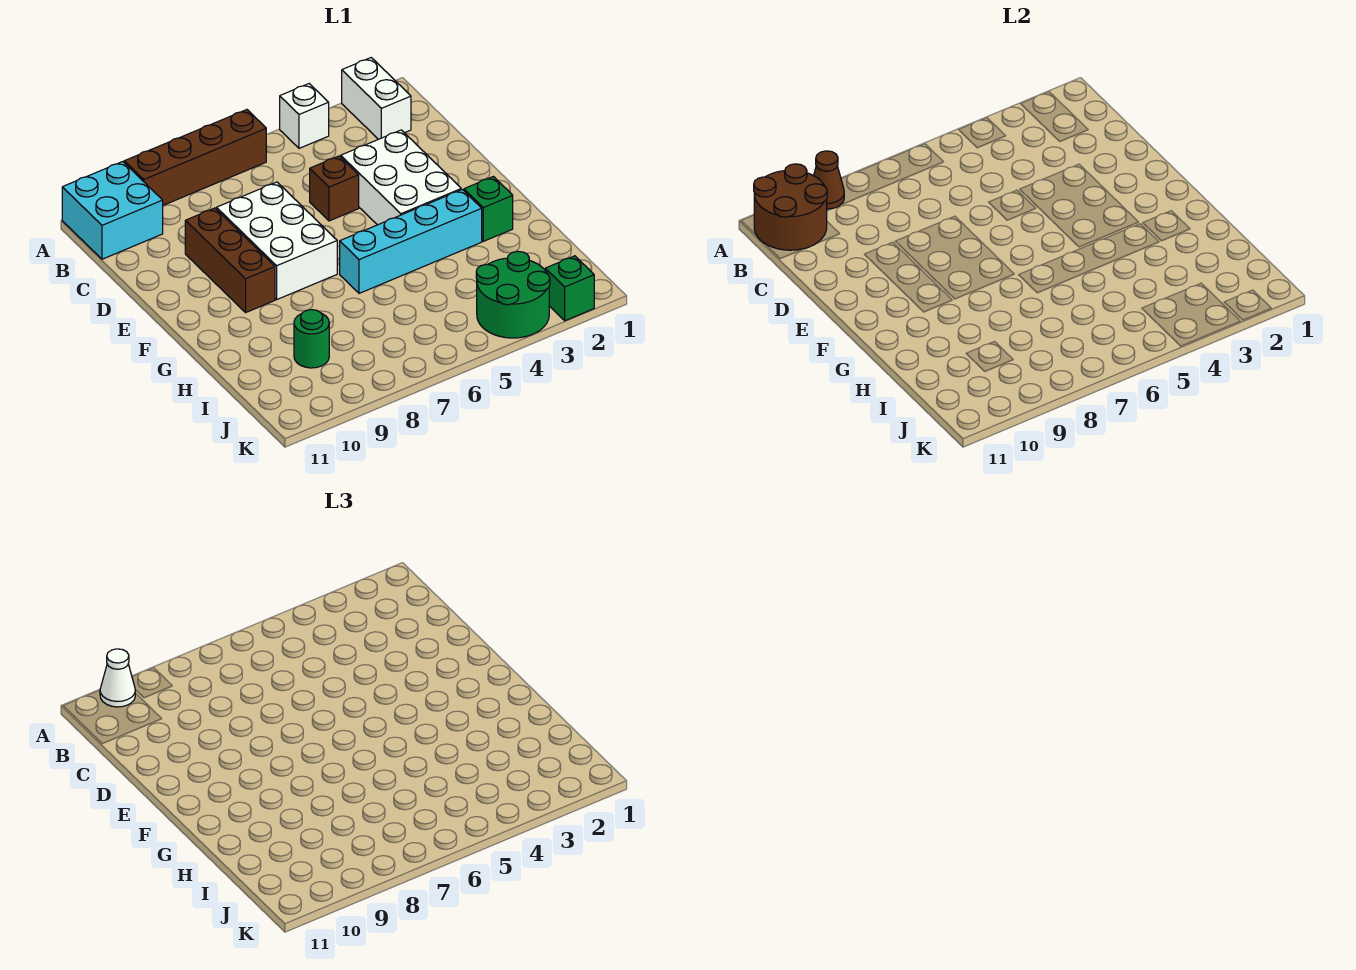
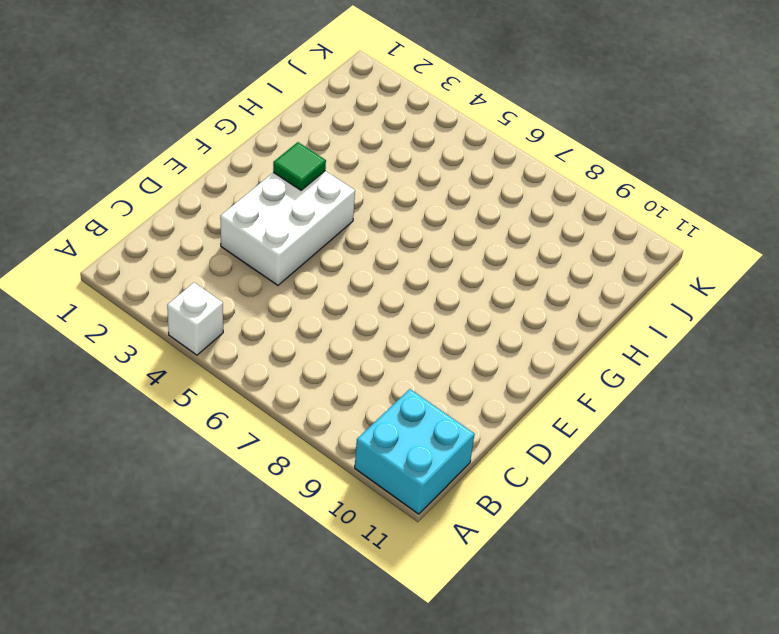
green 1x1 tile [273,142,326,190] -> none
none -> white 1x2 brick [342,58,411,139]
none -> brown 1x4 brick [124,110,266,205]
none -> brown 1x1 brick [310,156,359,221]

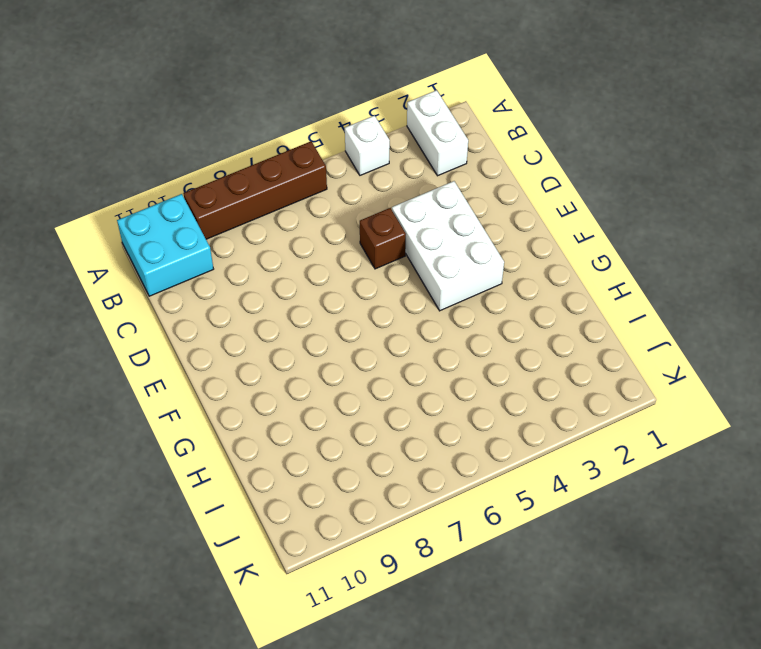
none -> white 2x3 brick [216,182,337,299]
none -> brown 1x3 brick [185,208,275,312]
none -> green 1x1 brick [464,177,513,241]

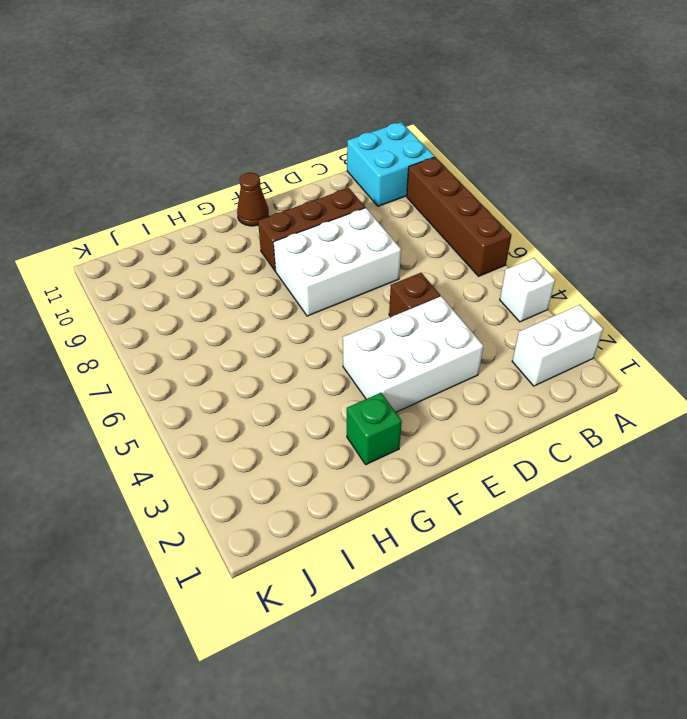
brown 1x1 cone [237,173,269,226] -> brown 1x1 cone moved to [814,151,844,209]
none -> cyan 1x4 brick [340,190,482,293]
none -> green 1x1 round brick [294,310,329,368]
none -> green 2x2 round brick [476,251,550,338]

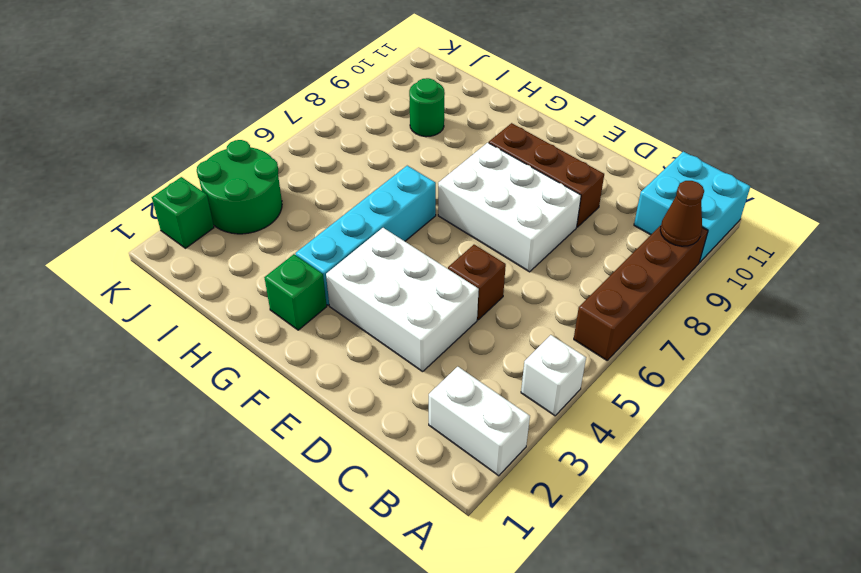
none -> brown 2x2 round brick [754,164,827,250]
none -> white 1x1 cone [100,649,135,707]

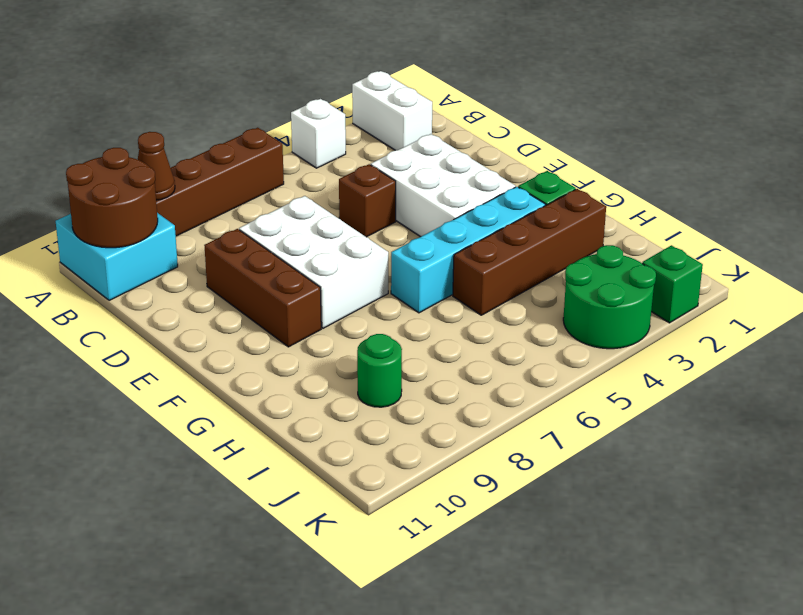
brown 1x4 brick [453,189,606,315] -> none
none -> white 1x1 cone [100,649,135,707]

